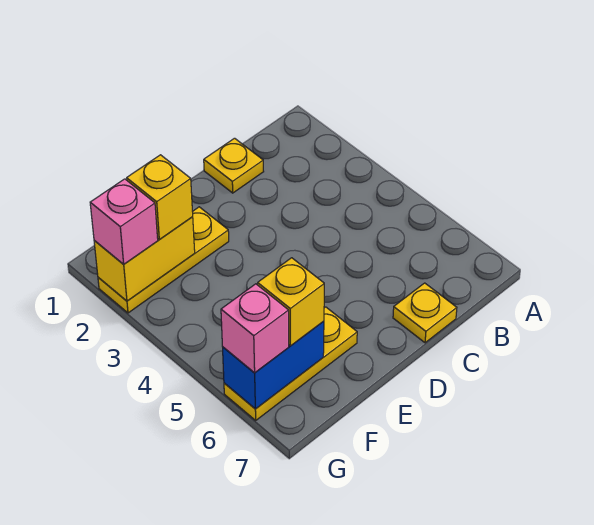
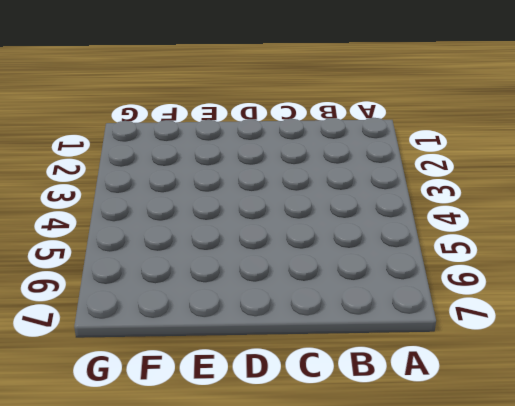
none -> yellow 1x1 plate [204,138,264,193]
none -> yellow 1x1 plate [393,283,457,343]

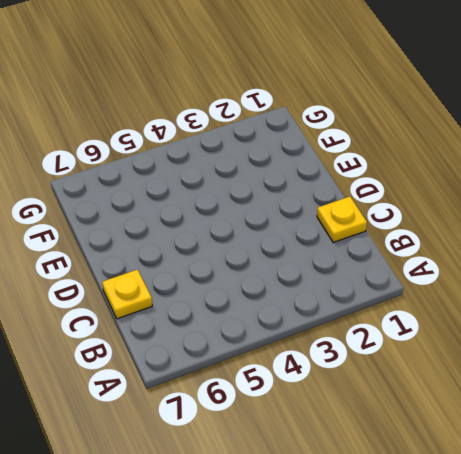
none -> yellow 1x3 plate [98,207,229,313]
none -> yellow 1x3 plate [224,307,357,420]

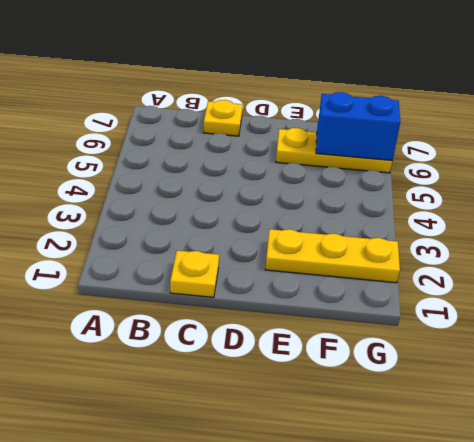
none -> yellow 1x2 brick [94,217,195,301]
none -> yellow 1x1 brick [127,155,193,240]

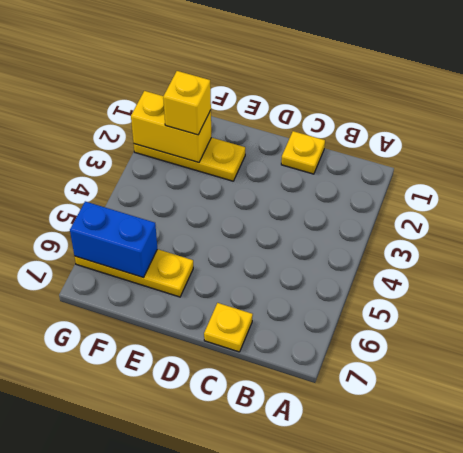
none -> yellow 1x1 brick [258,258,324,346]
none -> pink 1x1 brick [90,179,158,264]

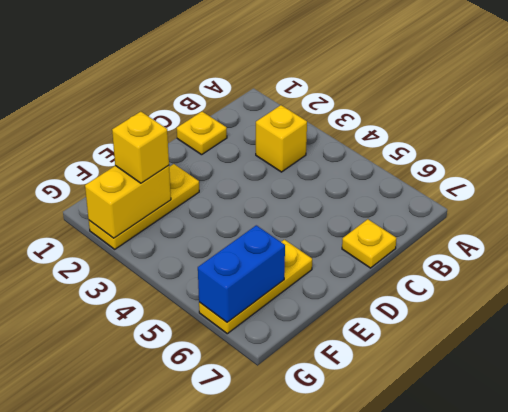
yellow 1x1 brick [256,105,307,172] -> yellow 1x1 brick moved to [258,258,324,346]
none -> pink 1x1 brick [90,179,158,264]
none -> pink 1x1 brick [221,284,289,373]

